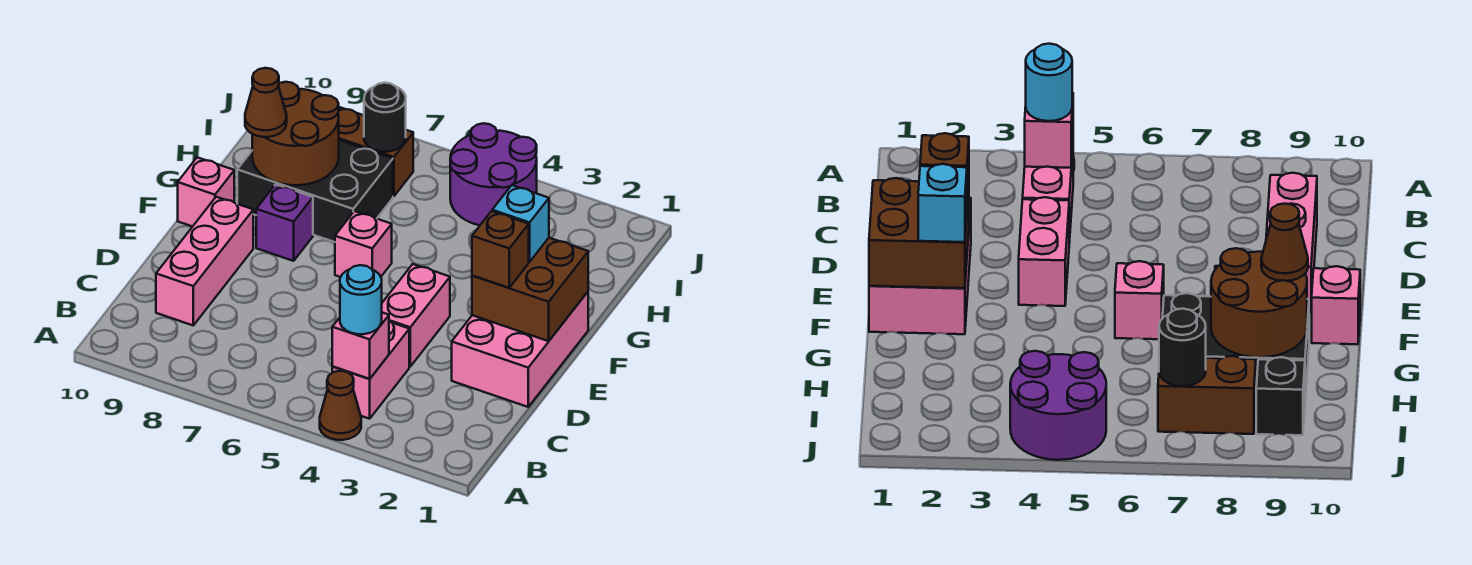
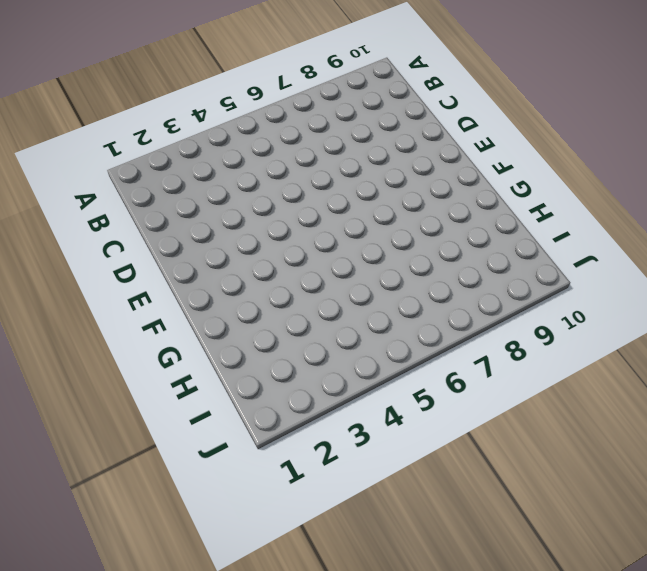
none -> brown 1x1 cone [320,371,361,440]
none -> pink 1x2 brick [332,321,409,419]
none -> pink 1x3 brick [156,197,253,325]

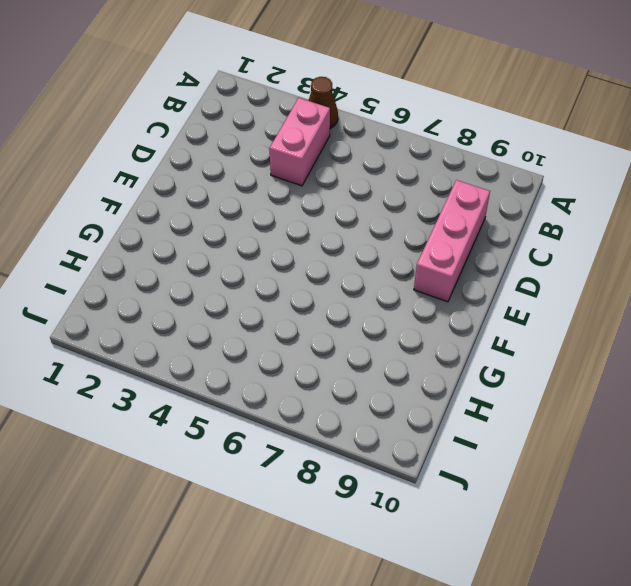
none -> pink 2x3 brick [452,292,588,407]
none -> pink 1x2 brick [382,264,450,367]
none -> pink 1x1 brick [335,211,392,277]

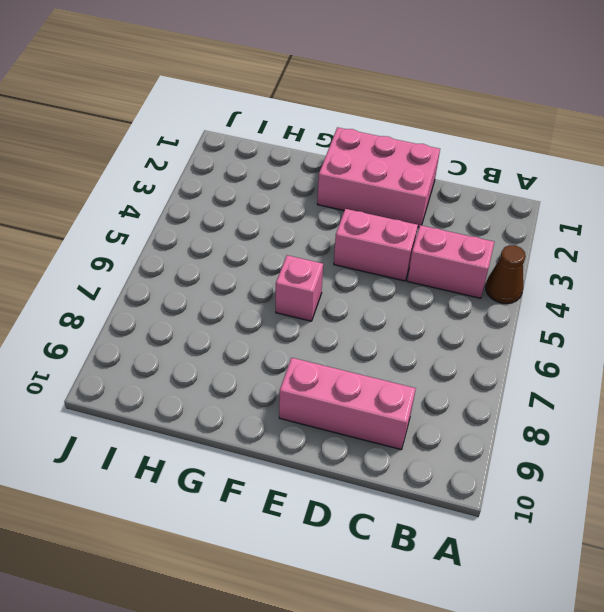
none -> purple 1x1 brick [256,184,313,261]
none -> pink 1x1 brick [178,157,234,227]
none -> black 2x3 brick [237,140,393,242]

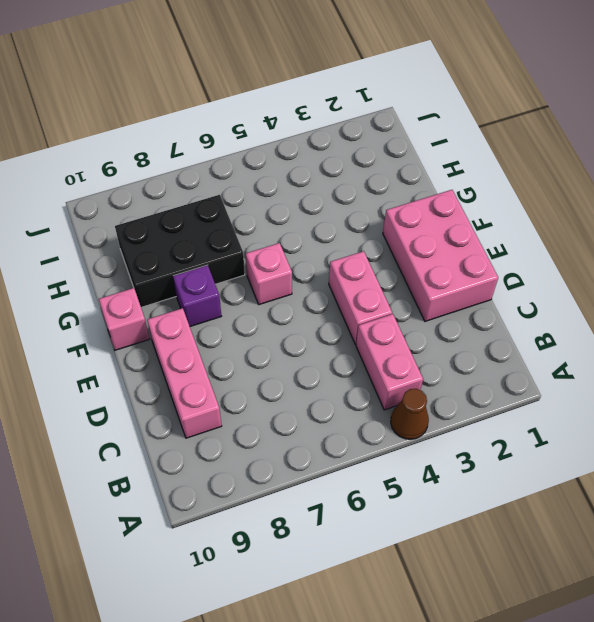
none -> purple 2x2 round brick [450,123,537,225]
none -> brown 1x2 brick [338,107,413,196]
none -> black 1x1 brick [1256,357,1305,435]

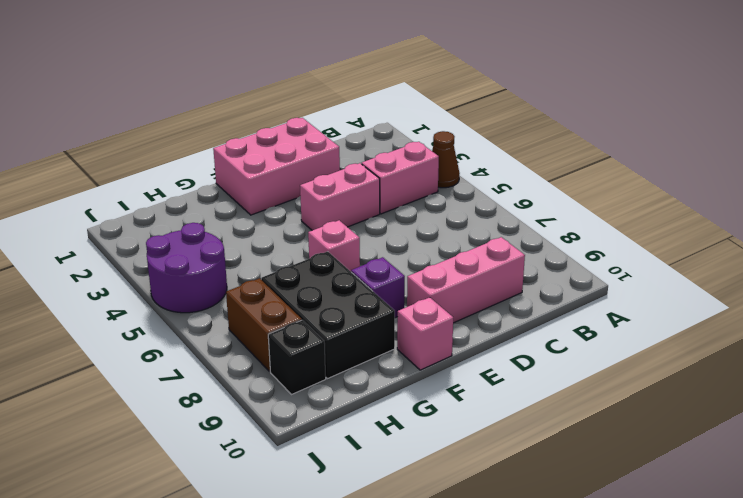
none -> pink 1x1 brick [332,313,389,379]
none -> brown 2x2 brick [472,238,588,341]
none -> brown 2x2 round brick [252,82,339,185]

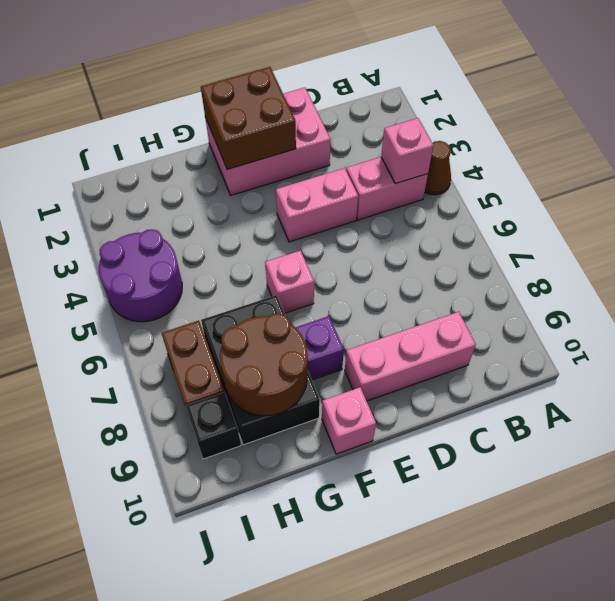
none -> black 1x1 round brick [364,83,406,152]
none -> cyan 1x1 round brick [340,265,382,334]
none -> brown 1x1 brick [472,211,529,288]

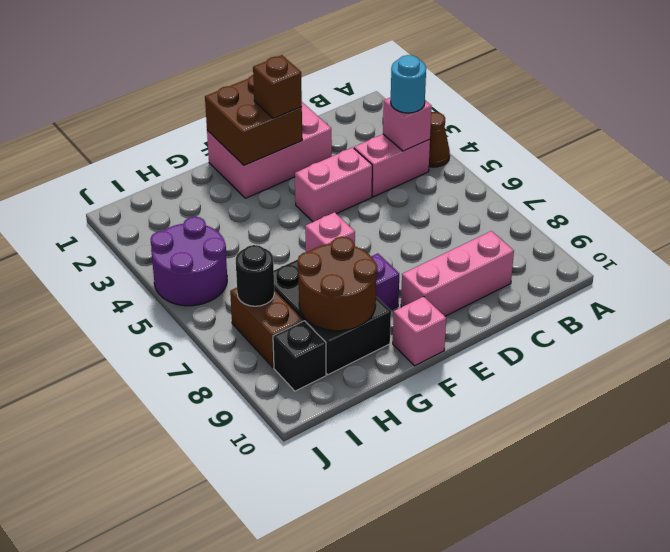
none -> cyan 1x1 brick [492,185,549,262]
none -> brown 1x1 cone [245,68,287,137]

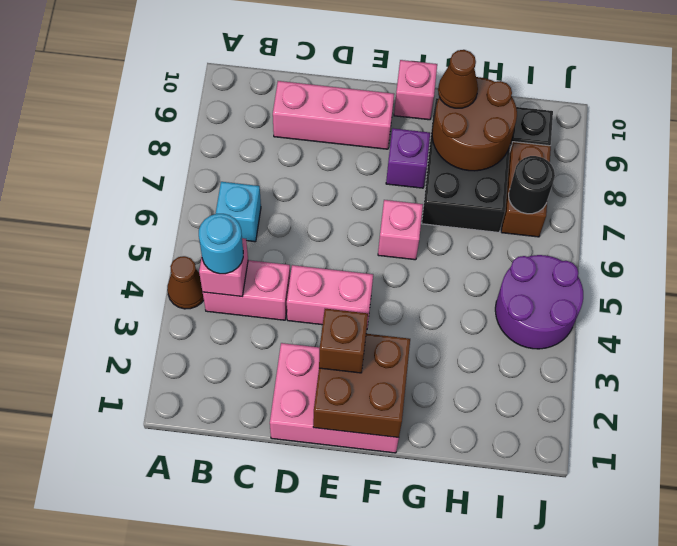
cyan 1x1 brick [216,182,261,242] -> cyan 1x1 brick moved to [492,185,549,262]

